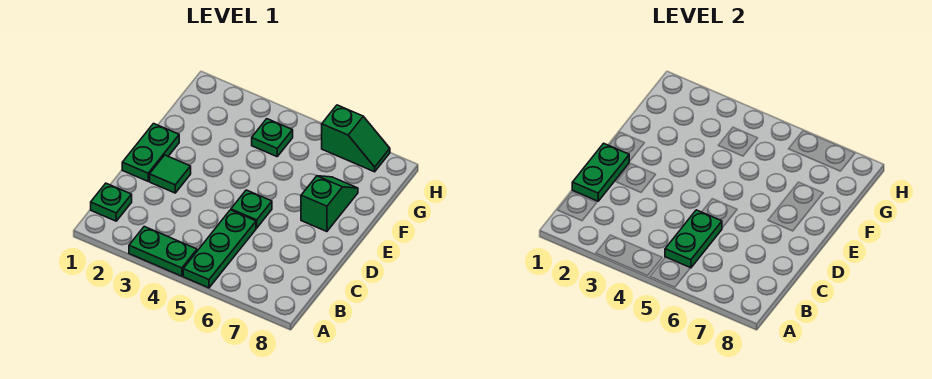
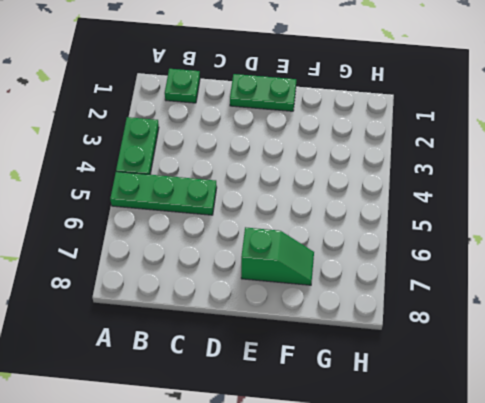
none -> green 1x1 tile [150,155,191,193]
none -> green 1x1 plate [231,190,272,228]

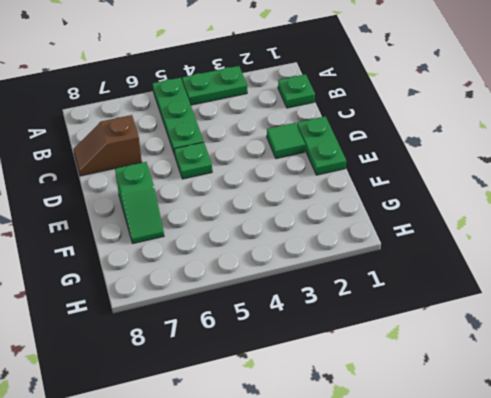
brown 1x2 slope [73,115,142,176] -> none
none -> green 1x1 plate [252,119,293,157]
none -> green 1x2 slope [322,105,390,172]

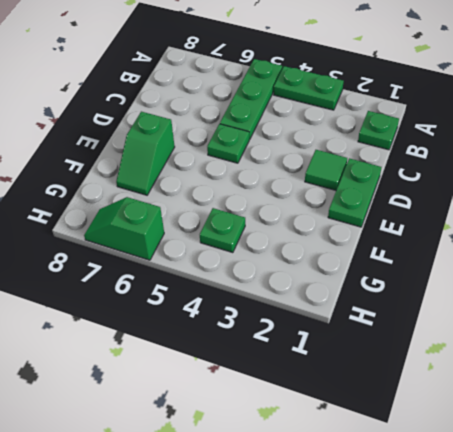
none -> green 1x2 plate [665,210,722,268]
none -> green 1x2 plate [572,143,629,201]

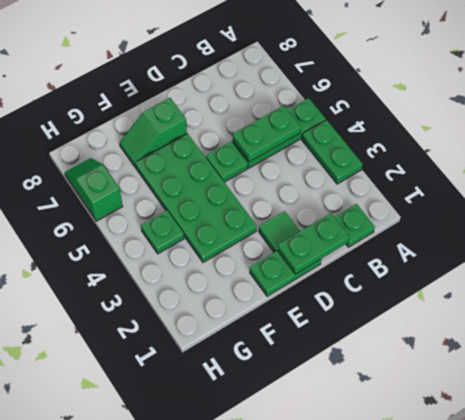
green 2x4 plate [135,134,257,262] -> none

